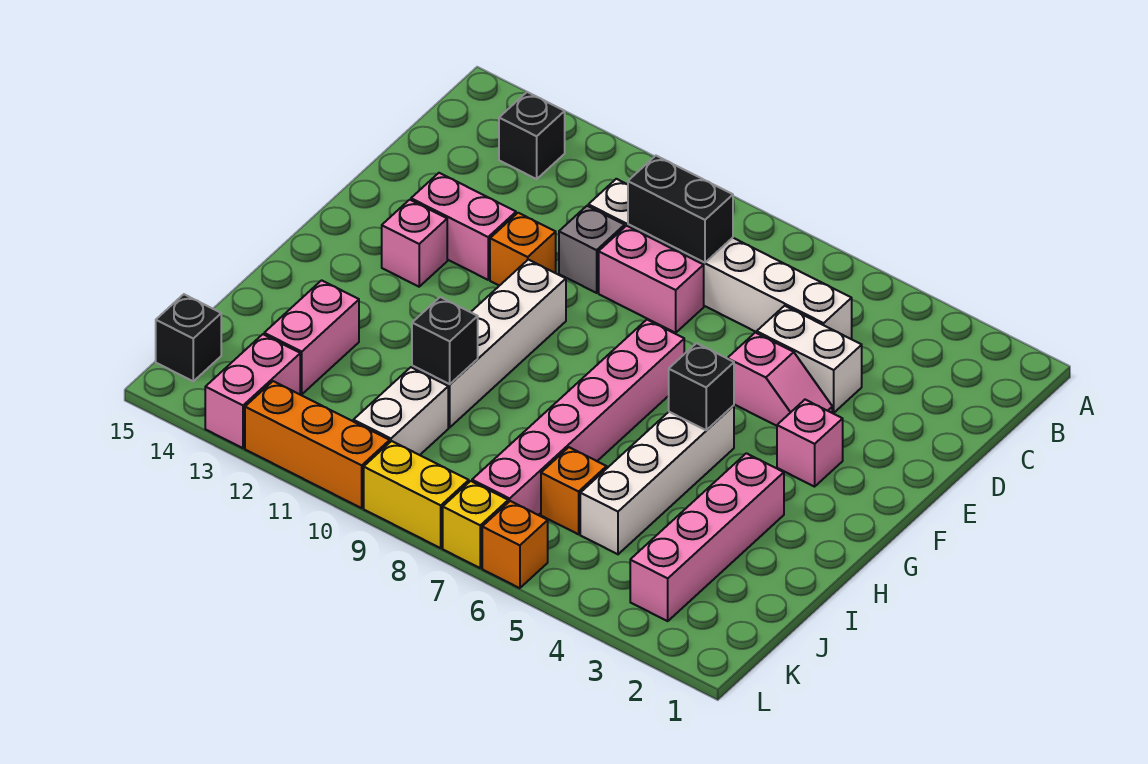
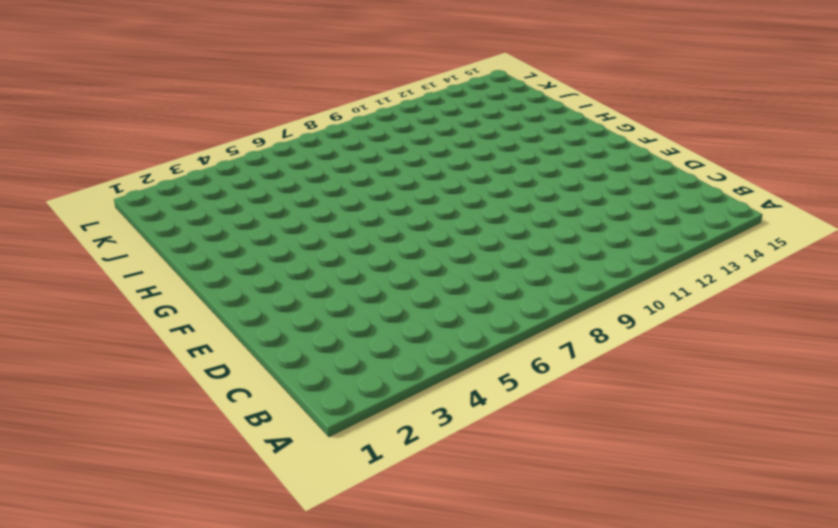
none -> black 1x1 brick [499,92,565,179]
none -> white 1x6 brick [588,179,852,339]
none -> white 1x2 brick [757,306,862,413]

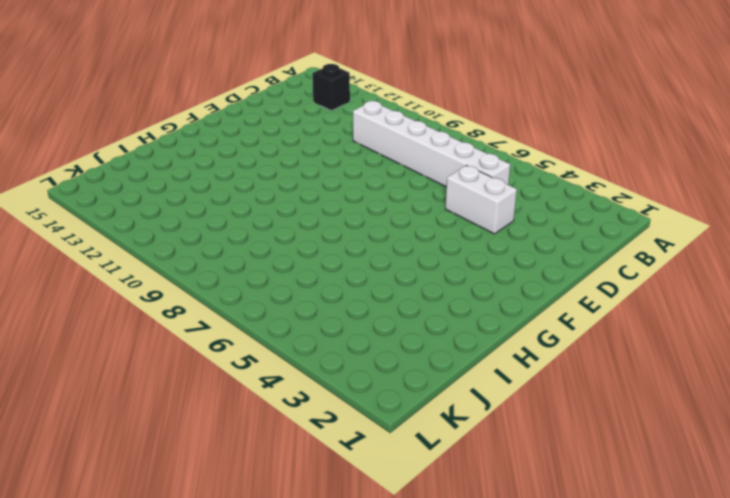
none -> pink 1x2 brick [599,226,704,333]
none -> grey 1x1 brick [559,206,625,293]
none -> pink 1x2 slope [727,333,832,426]

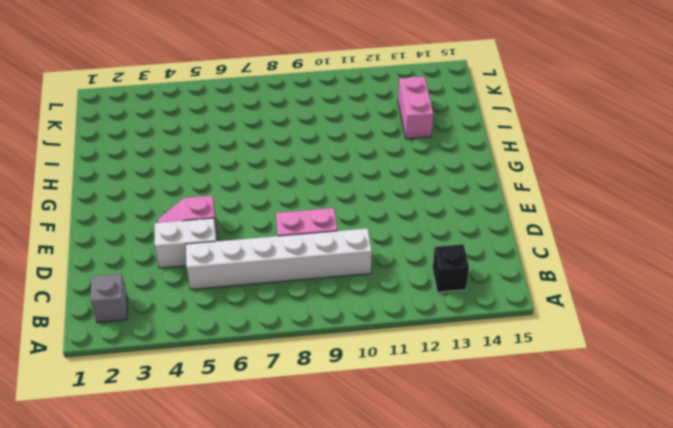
grey 1x1 brick [91,274,127,323] -> grey 1x1 brick moved to [559,206,625,293]
none -> orange 1x1 brick [490,213,556,286]
none -> pink 1x2 brick [411,173,516,280]
none -> pink 1x1 brick [777,400,843,487]

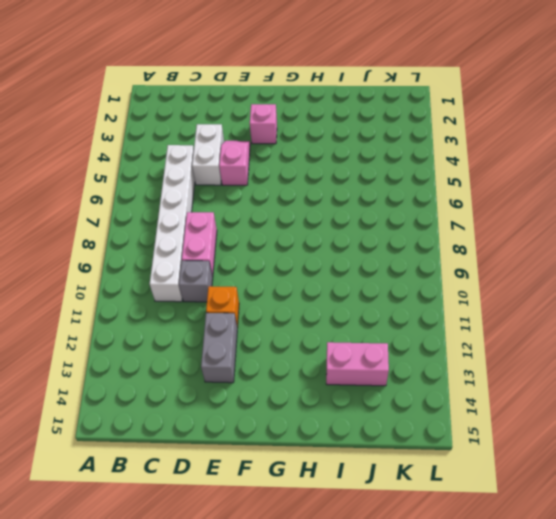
grey 1x2 brick [201,313,237,383] -> pink 1x2 brick [411,173,516,280]
none -> black 1x1 brick [499,92,565,179]
none -> pink 1x6 brick [472,320,684,515]
none -> white 1x4 brick [412,260,566,427]

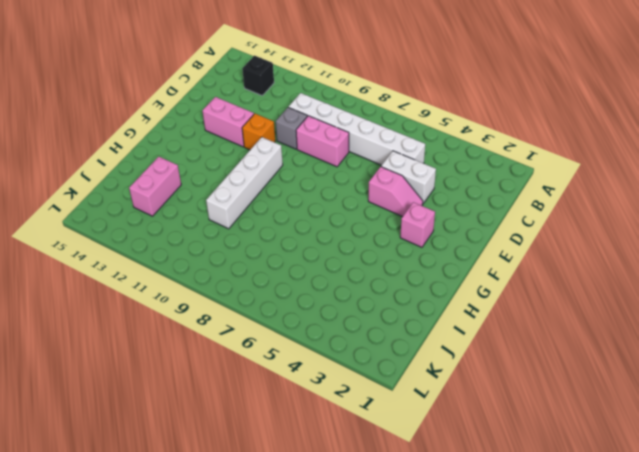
none -> pink 1x6 brick [472,320,684,515]
none -> pink 1x1 brick [382,200,447,287]
none -> white 1x4 brick [580,406,734,554]

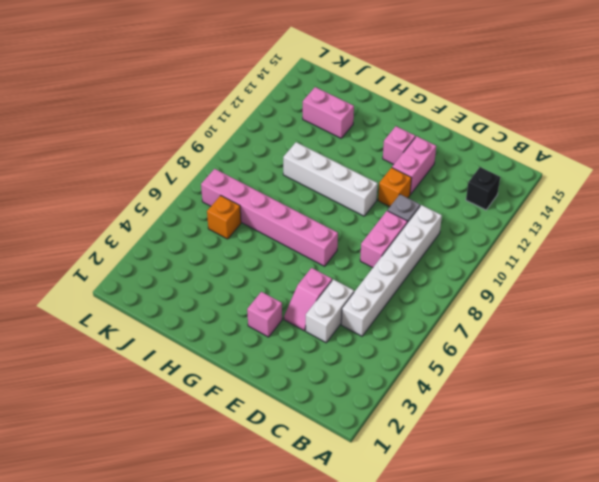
none -> white 1x4 brick [580,406,734,554]
none -> pink 1x4 brick [630,453,784,621]
none -> white 1x2 brick [353,367,448,455]

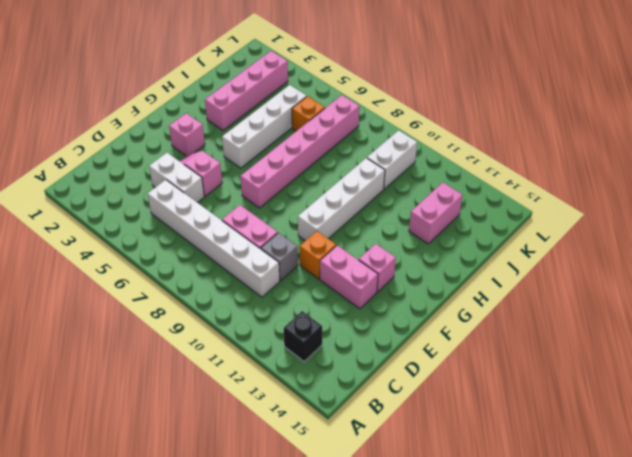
none -> pink 1x2 brick [205,334,300,448]
none -> black 1x1 brick [156,294,221,381]
none -> orange 1x1 brick [482,501,548,588]

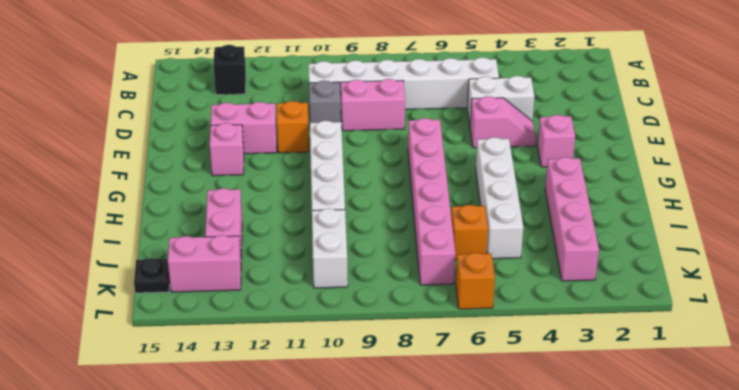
pink 1x2 brick [168,235,241,292] -> pink 1x2 brick turned to [205,334,300,448]
black 1x1 plate [134,258,170,293] -> black 1x1 brick [156,294,221,381]
none -> yellow 1x1 brick [443,481,508,568]
none -> yellow 1x2 brick [364,441,469,548]
none -> orange 1x3 brick [245,381,390,508]

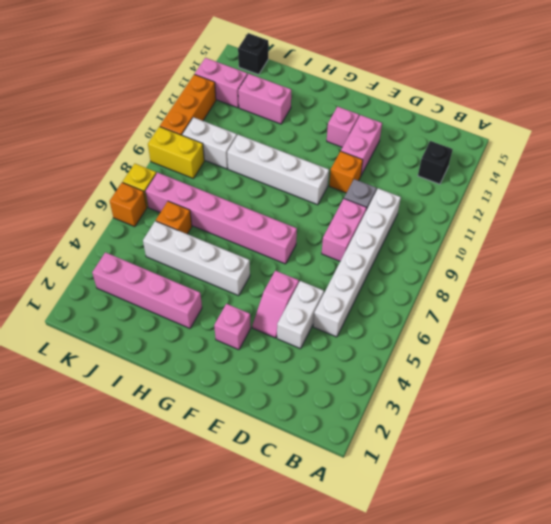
yellow 1x2 brick [148,127,204,178] -> yellow 1x2 brick turned to [364,441,469,548]
none -> black 1x2 brick [628,156,733,263]
none -> black 1x1 brick [669,343,734,430]
none -> black 1x1 brick [412,297,478,384]

